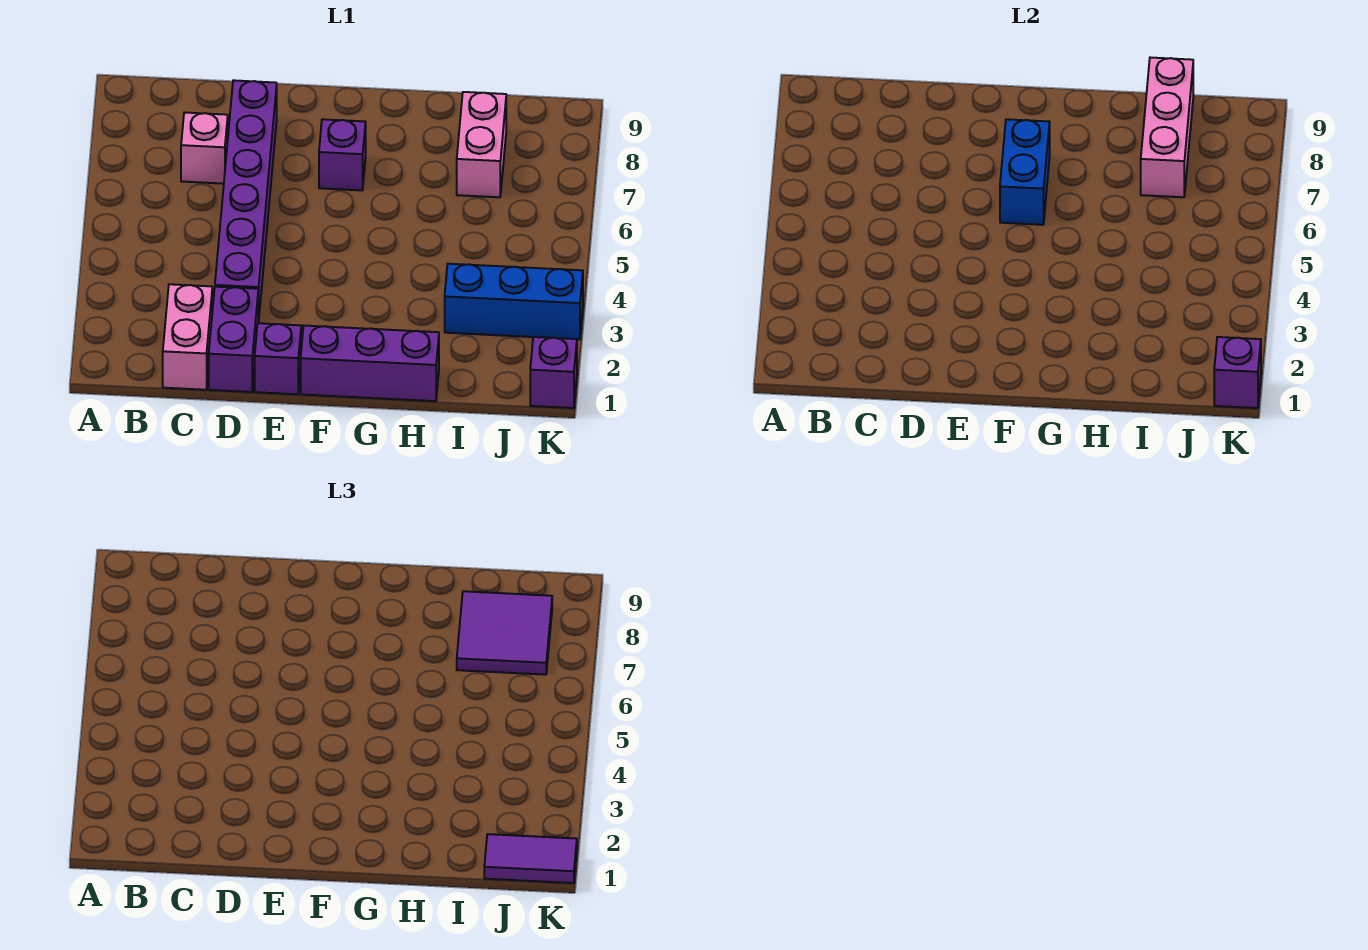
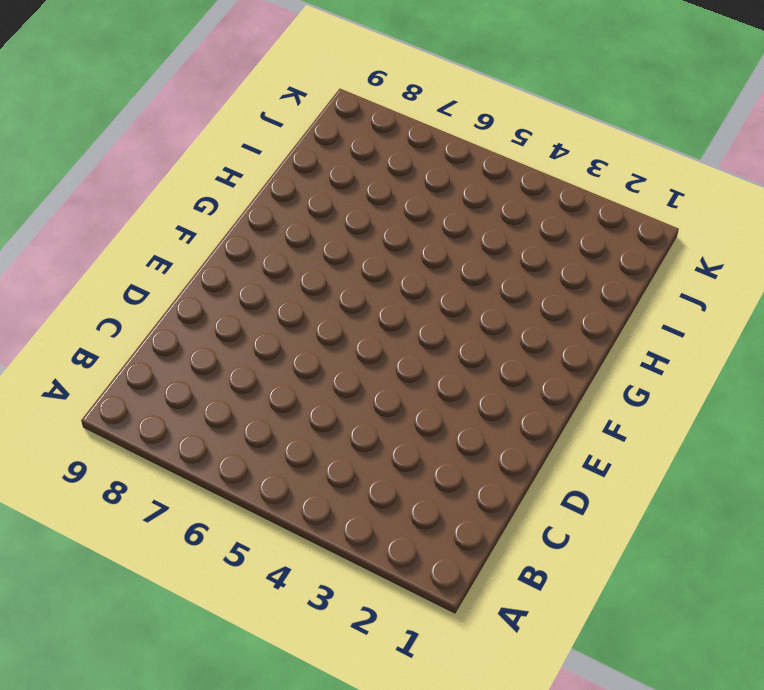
none -> pink 1x2 brick [163,284,212,390]
none -> pink 1x1 brick [181,112,228,184]
none -> purple 1x2 brick [209,287,258,392]

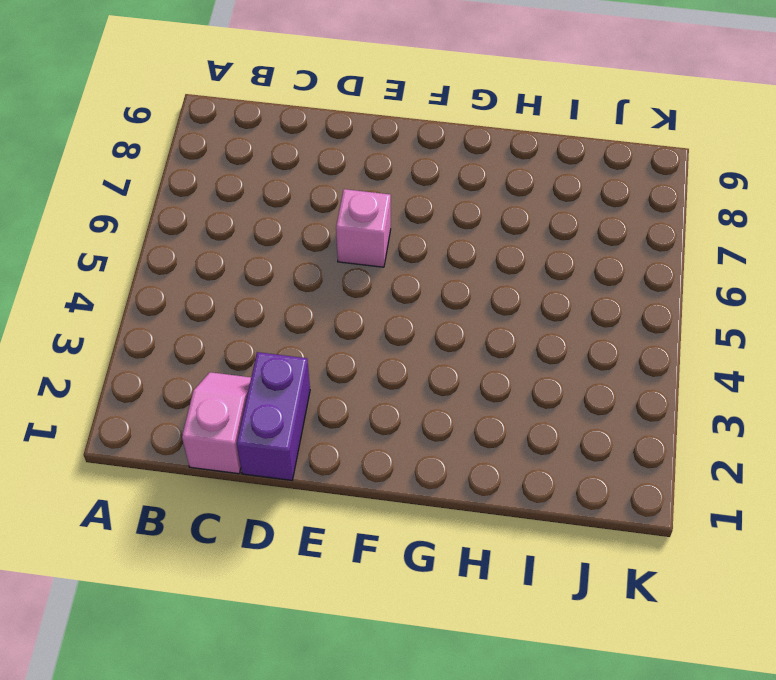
pink 1x2 slope [182,372,251,474] -> pink 1x2 brick [163,284,212,390]
pink 1x1 brick [336,189,391,267] -> pink 1x1 brick moved to [181,112,228,184]
none -> purple 1x6 brick [215,80,277,323]
none -> purple 1x1 brick [255,323,301,394]
none -> purple 1x3 brick [301,326,439,401]

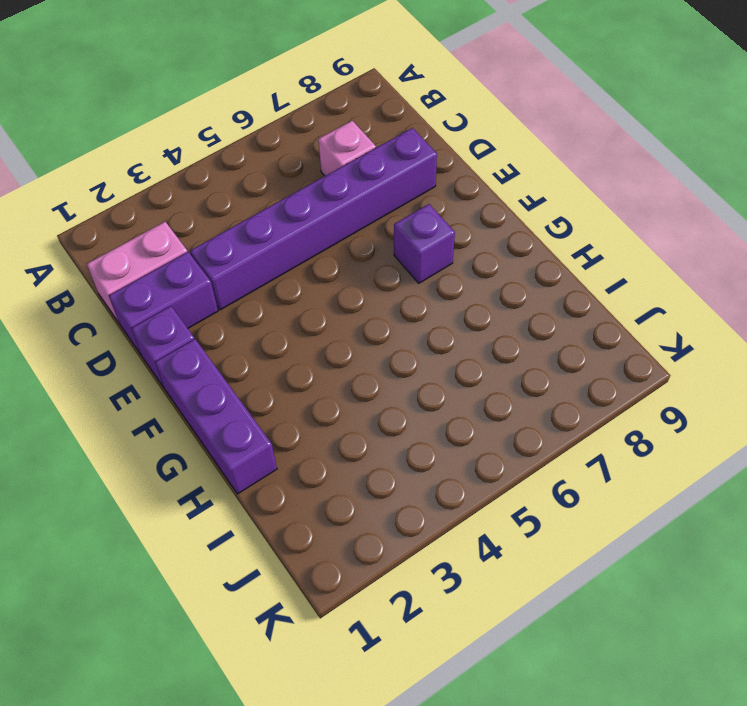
none -> blue 1x3 brick [445,264,583,339]
none -> pink 1x2 brick [457,92,506,197]
none -> purple 1x1 brick [530,337,577,408]

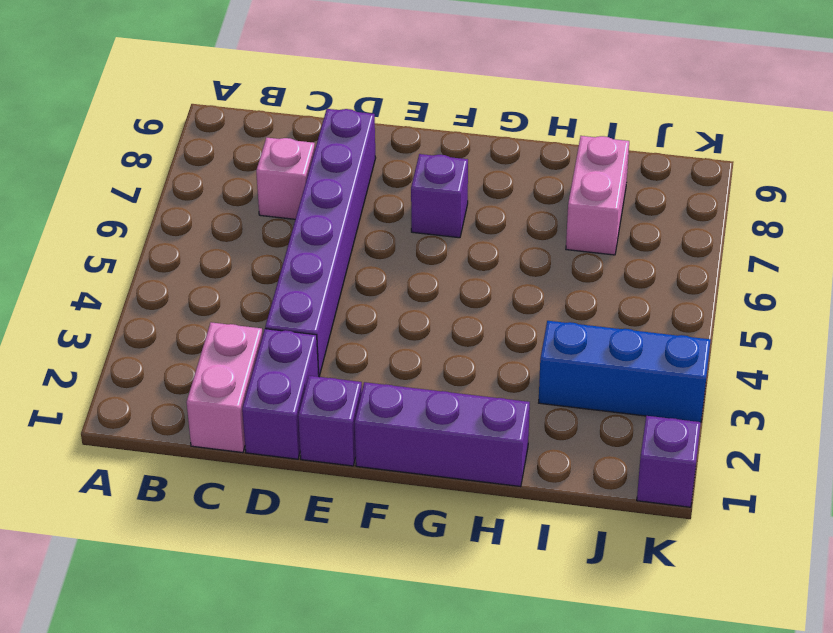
none -> blue 1x2 brick [1000,119,1050,225]
none -> pink 1x3 brick [1141,58,1193,197]
none -> purple 1x1 brick [1214,337,1261,408]

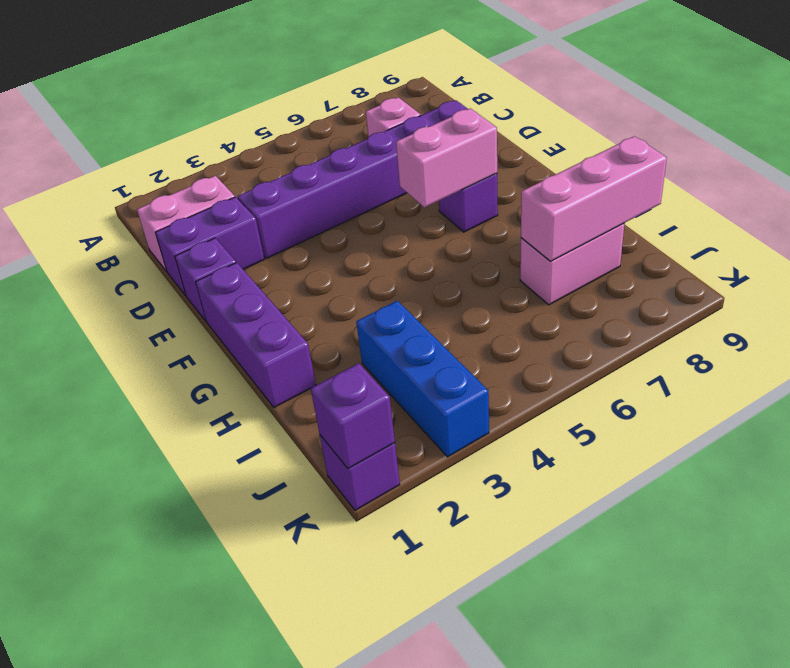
pink 1x2 brick [396,108,497,207] -> blue 1x2 brick [1000,119,1050,225]
none -> purple 2x2 tile [457,591,552,675]
none -> purple 1x2 tile [484,834,577,883]

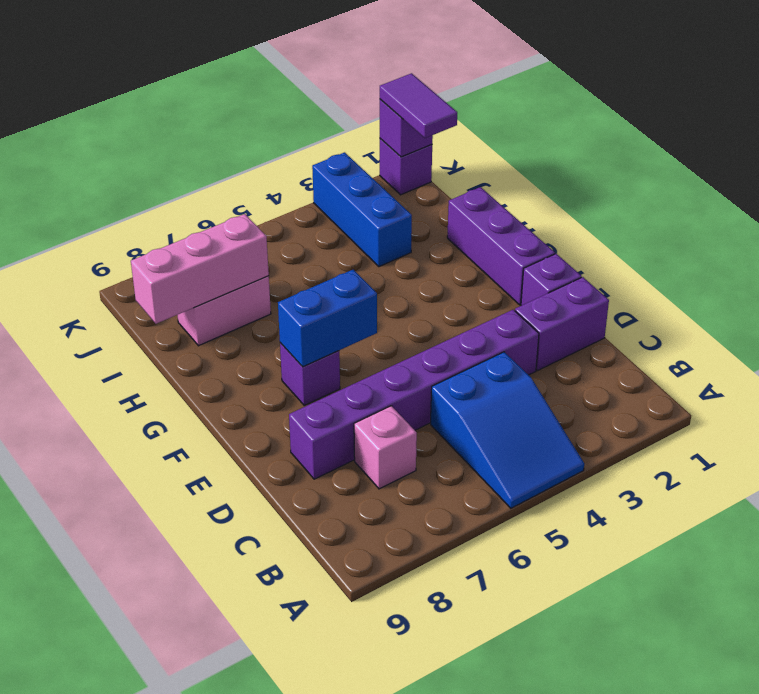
blue 2x3 slope [431,352,584,508] -> none
none -> pink 1x2 brick [163,284,212,390]
none -> purple 2x2 tile [457,591,552,675]

